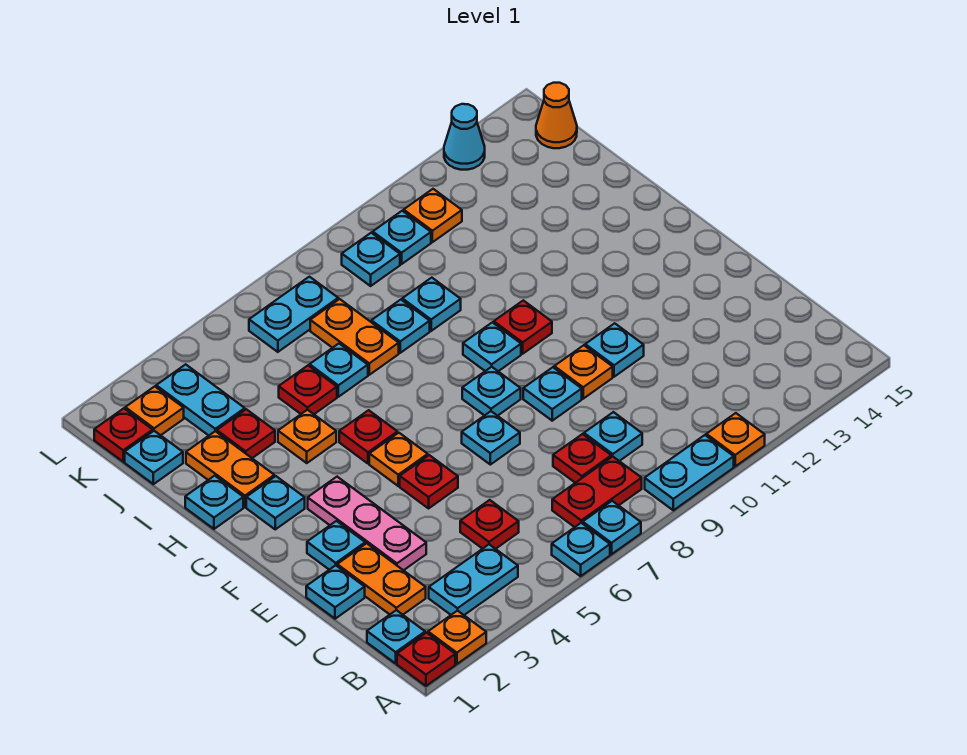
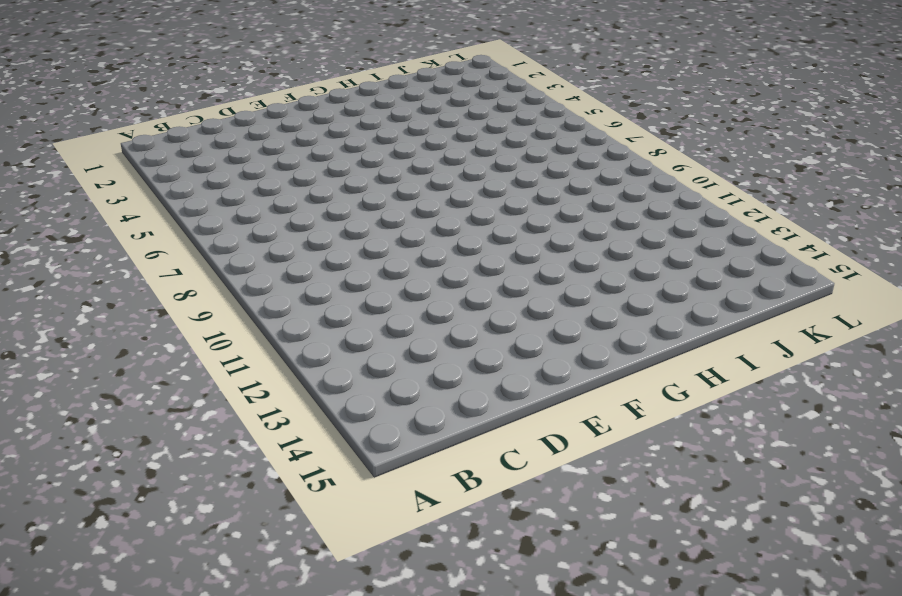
none -> red 1x1 plate [397,633,455,686]
none -> orange 1x1 plate [428,611,486,664]
none -> cyan 1x1 plate [552,523,610,576]
none -> cyan 1x1 plate [583,501,641,554]

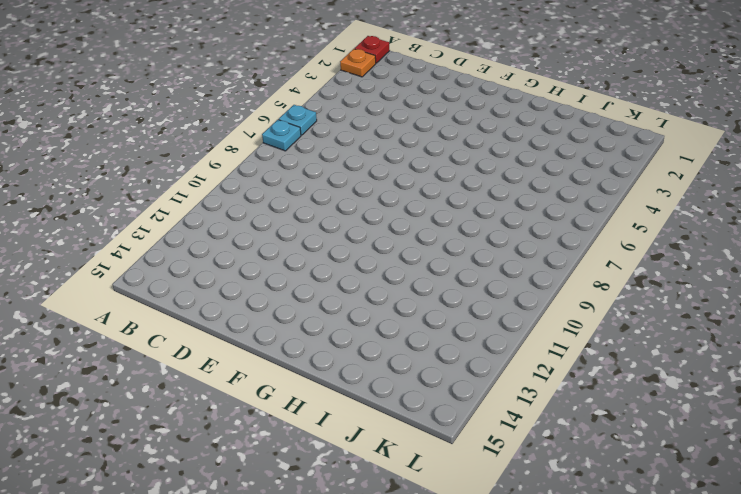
none -> cyan 1x2 plate [645,435,734,510]
none -> orange 1x1 plate [706,413,765,466]
none -> cyan 1x1 plate [367,610,425,663]
none -> cyan 1x2 plate [429,544,518,615]

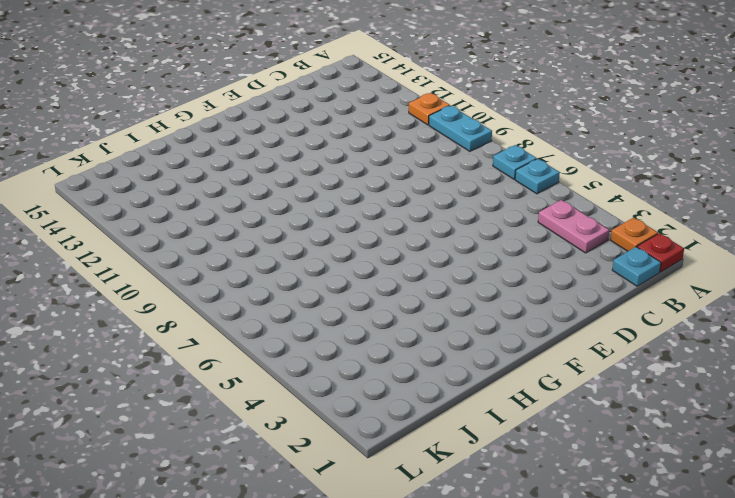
pink 1x2 plate [538,200,609,253] -> cyan 1x2 plate [429,544,518,615]
none -> red 1x2 plate [552,457,642,527]
none -> orange 1x2 plate [337,543,426,615]
none -> red 1x1 plate [460,500,519,549]
none -> red 1x1 plate [553,434,611,483]

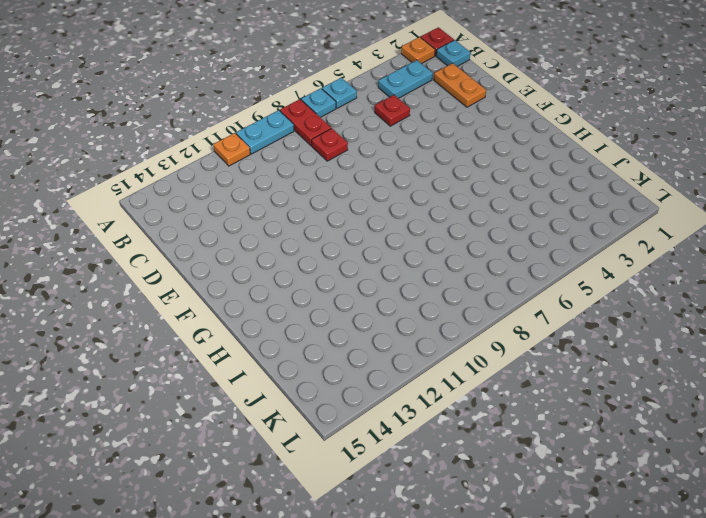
red 1x2 plate [280,99,331,146] -> red 1x2 plate turned to [552,457,642,527]
none -> cyan 1x1 plate [584,412,642,461]
none -> cyan 1x1 plate [306,565,365,619]
none -> pink 1x3 plate [308,477,426,570]
none -> cyan 1x1 plate [307,521,365,570]

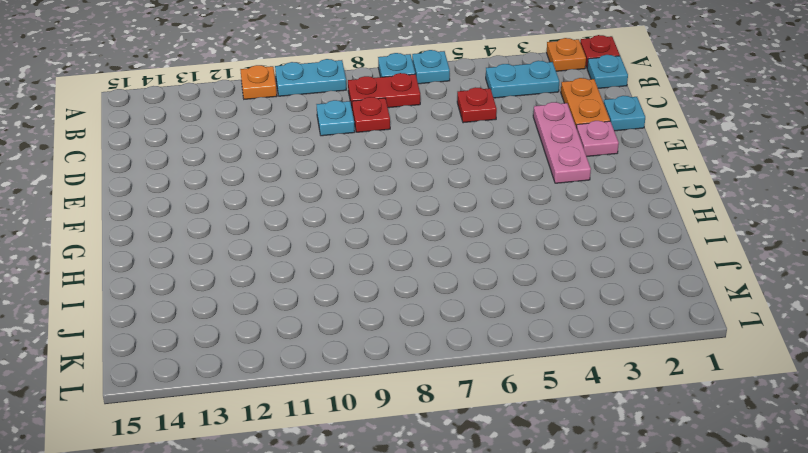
pink 1x1 plate [576,121,619,157] -> cyan 1x1 plate [307,521,365,570]
none -> red 1x1 plate [400,455,458,508]
none -> cyan 1x1 plate [462,411,520,465]
none -> cyan 1x1 plate [523,367,582,421]
none -> orange 1x1 plate [554,345,613,399]

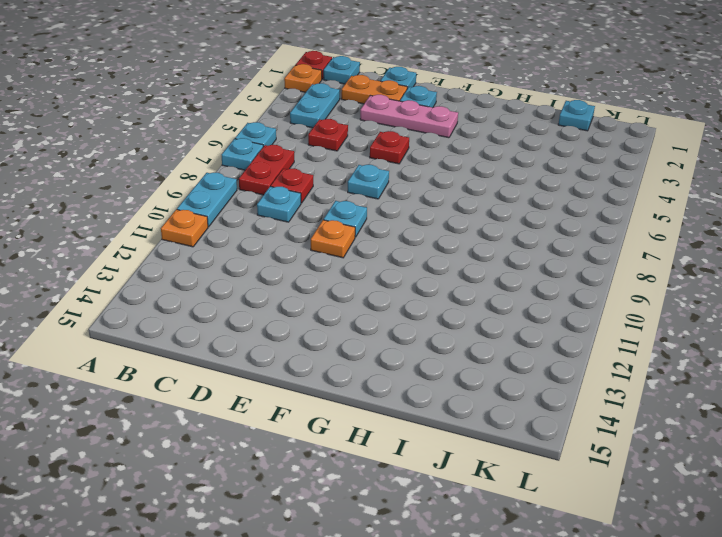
none -> cyan 1x1 plate [585,323,644,377]
none -> orange 1x1 plate [369,433,428,486]
none -> cyan 1x1 plate [462,367,521,416]
none -> cyan 1x1 plate [246,476,305,529]

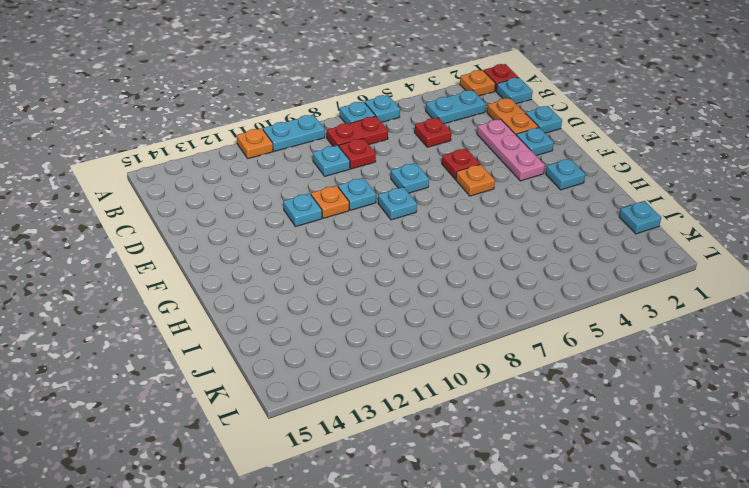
none -> red 1x1 plate [339,410,397,464]
none -> cyan 1x1 plate [463,322,521,371]
none -> red 1x1 plate [494,300,552,354]
none -> cyan 1x1 plate [185,476,243,529]

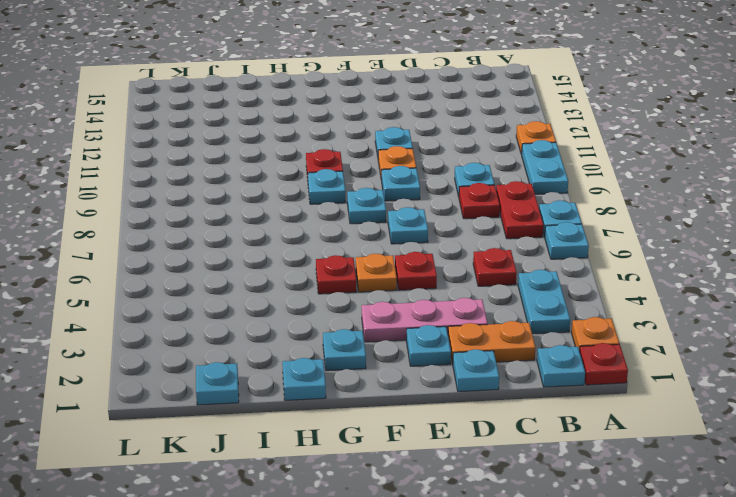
none -> orange 1x2 plate [186,431,274,507]
none -> orange 1x1 plate [278,410,336,463]
none -> red 1x1 plate [217,409,275,458]
none -> red 1x1 plate [279,366,337,414]

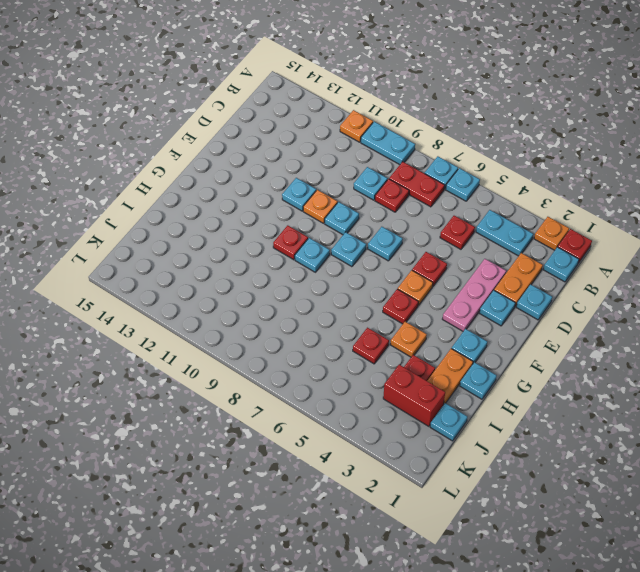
red 1x2 brick [383,364,445,426] -> cyan 1x2 plate [156,364,245,435]
none -> cyan 1x1 plate [310,344,368,397]
none -> orange 1x2 plate [310,299,399,375]
none -> cyan 1x1 plate [371,300,430,353]
none -> cyan 1x1 plate [402,278,461,331]

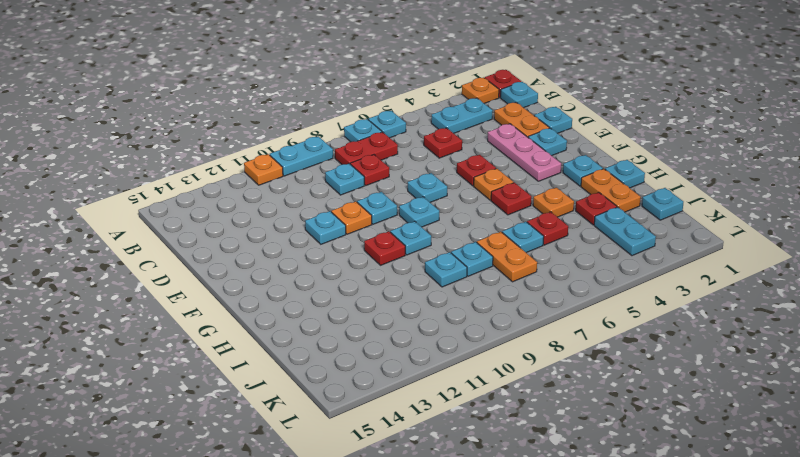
none -> red 1x1 plate [94,408,153,462]
none -> orange 1x1 plate [125,386,184,435]
none -> cyan 1x2 plate [249,277,338,352]
none -> cyan 1x1 plate [342,233,400,286]

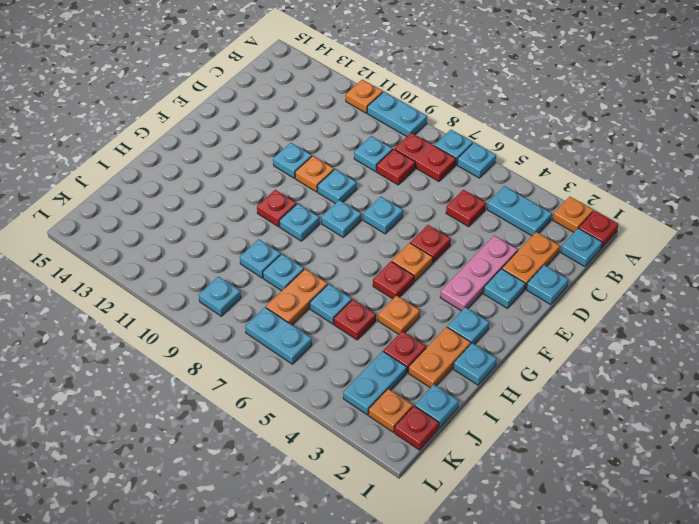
none -> cyan 1x1 plate [373,211,431,264]
none -> orange 1x1 plate [404,189,462,242]
none -> orange 1x1 cone [536,83,577,148]
none -> cyan 1x1 cone [444,104,485,170]

